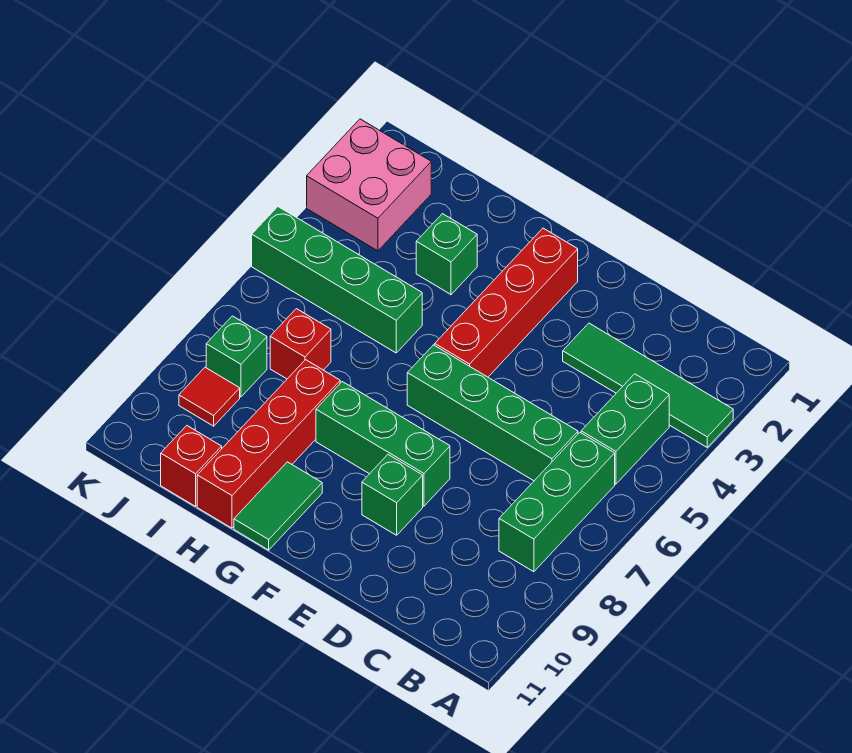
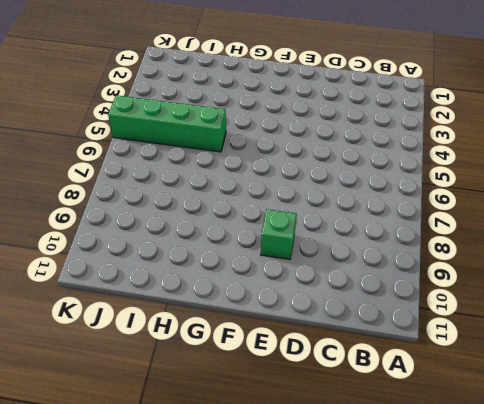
none -> green 1x4 tile [563,323,733,447]
none -> green 1x2 brick [581,374,669,484]
none -> green 1x3 brick [499,433,615,572]

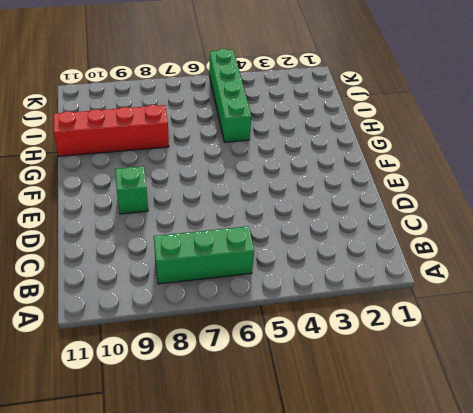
none -> green 1x4 tile [563,323,733,447]
none -> green 1x2 brick [581,374,669,484]
none -> green 1x4 brick [407,345,578,481]

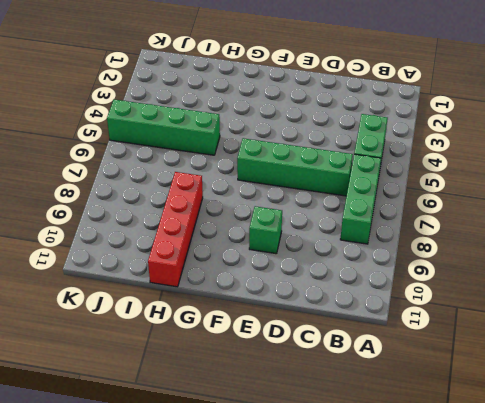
none -> green 1x4 tile [563,323,733,447]
none -> green 1x3 brick [316,382,450,506]
none -> red 1x4 brick [435,228,578,377]

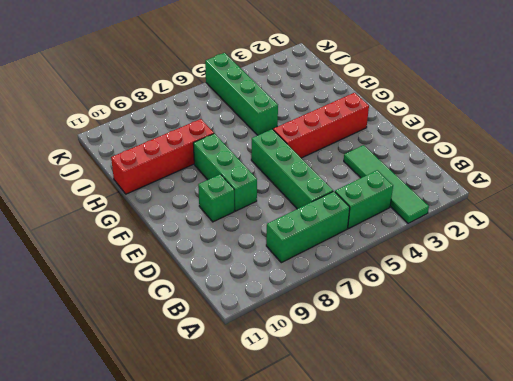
none -> green 1x2 tile [234,462,322,550]
none -> green 1x1 brick [416,214,477,294]
none -> red 1x1 brick [270,309,331,379]

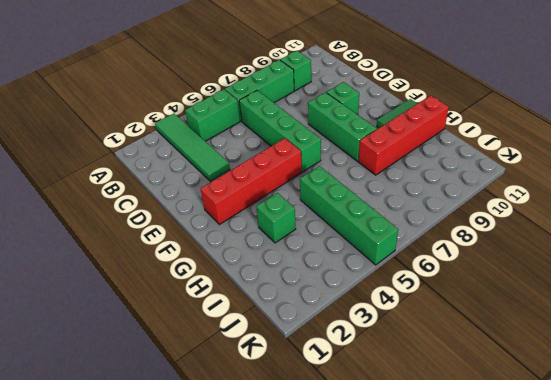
green 1x1 brick [281,51,311,91] -> green 1x1 brick moved to [206,316,267,397]
none -> red 1x1 brick [270,309,331,379]
none -> red 1x1 brick [161,426,222,506]
none -> pink 2x2 brick [307,119,431,251]

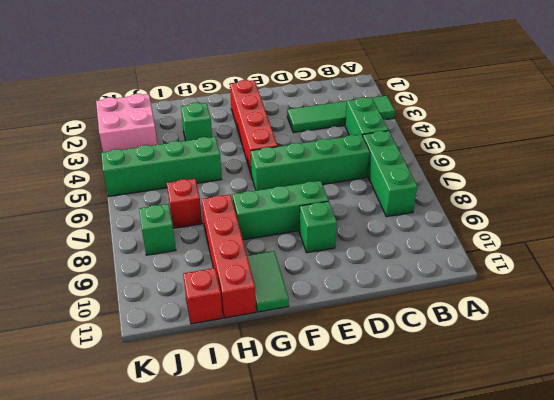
none -> red 1x1 tile [179,367,240,426]

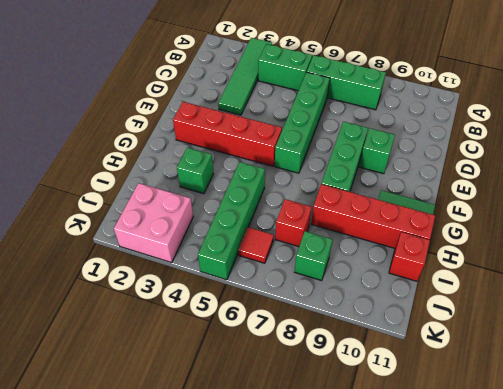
red 1x1 tile [238,227,274,263] -> red 1x1 tile moved to [179,367,240,426]

